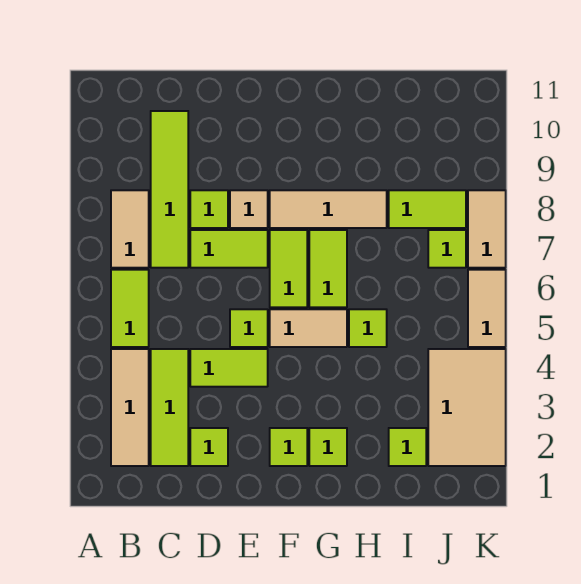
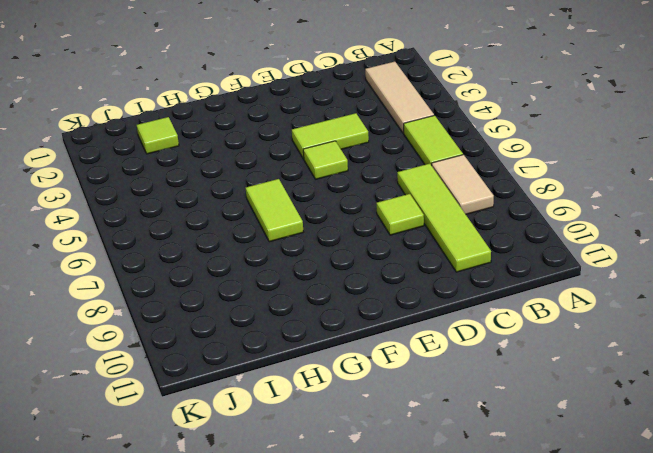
none -> lime 1x3 tile [151,349,188,466]
none -> lime 1x1 tile [190,428,228,466]
none -> lime 1x2 tile [190,230,268,268]

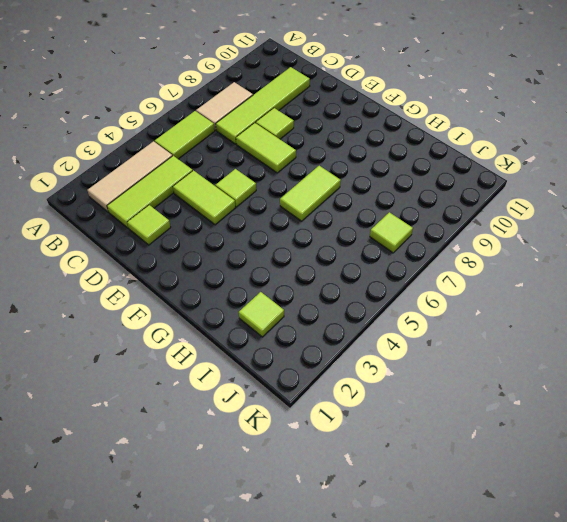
none -> tan 1x1 tile [230,190,268,228]
none -> lime 1x1 tile [270,428,307,466]
none -> tan 1x2 tile [270,309,347,347]

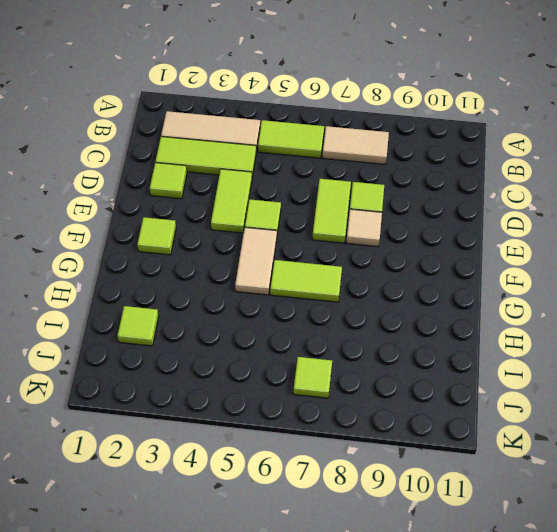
none -> lime 1x4 tile [151,111,188,268]
none -> lime 1x2 tile [270,230,307,307]
none -> tan 1x3 tile [270,190,387,228]

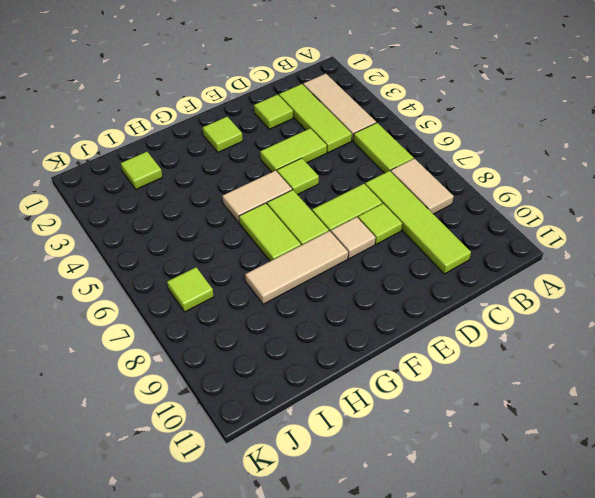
none -> lime 1x1 tile [309,428,347,466]
none -> lime 1x1 tile [349,309,387,347]
none -> lime 1x2 tile [389,190,466,228]

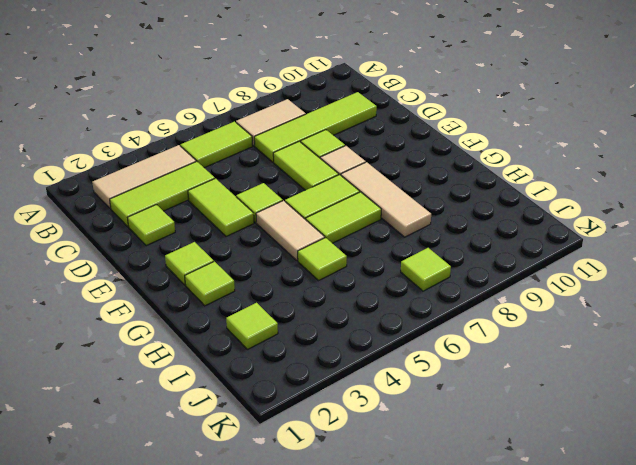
none -> lime 1x2 tile [389,190,466,228]
none -> tan 2x3 tile [428,349,506,466]
none -> tan 1x2 tile [468,270,506,347]

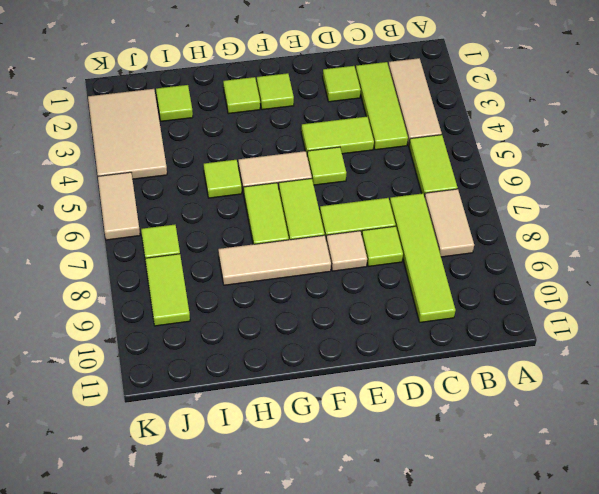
lime 1x2 tile [145,254,190,326] -> lime 1x2 tile turned to [389,190,466,228]
none -> tan 1x2 tile [468,190,506,268]

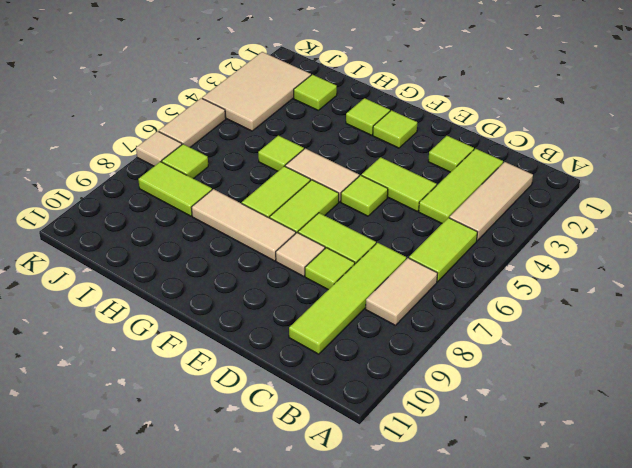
tan 1x1 tile [136,131,182,166] -> tan 1x2 tile [468,190,506,268]

